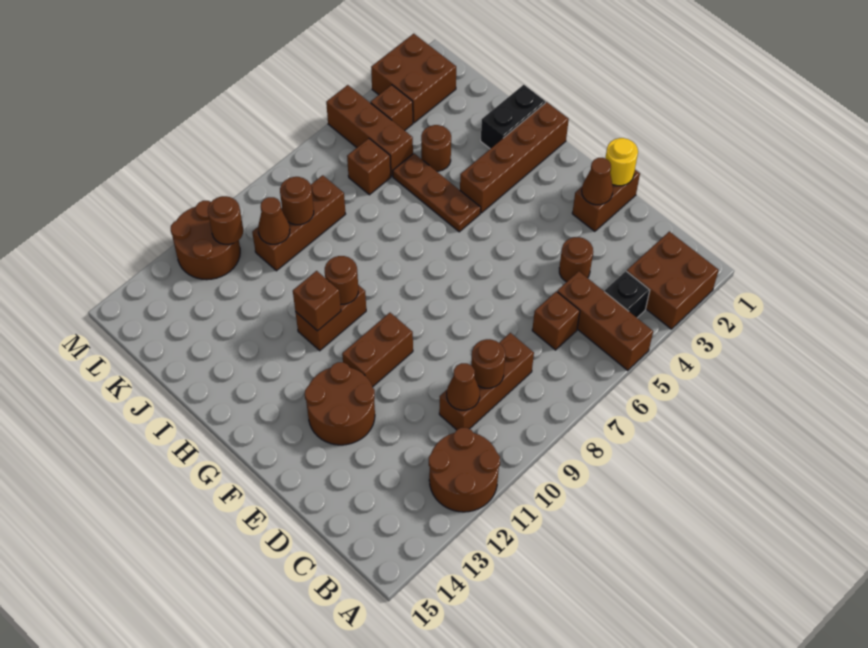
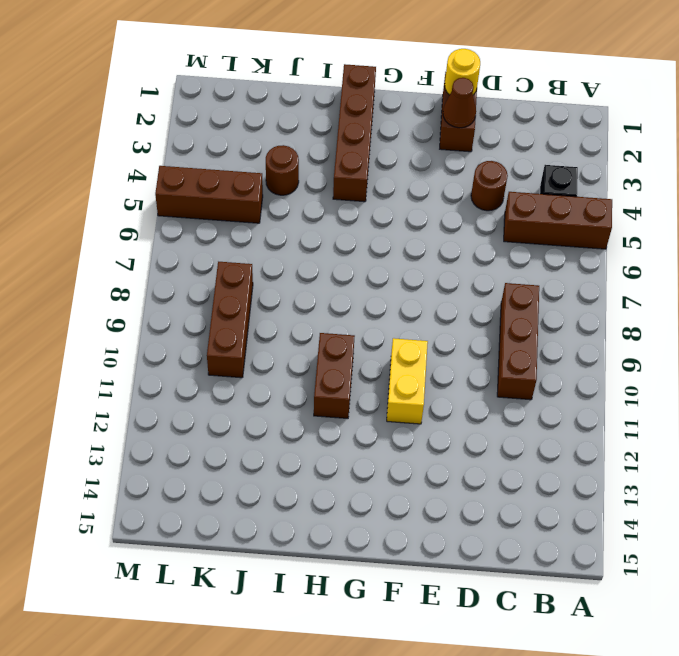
yellow 1x2 brick [387,338,428,424] -> brown 1x2 brick [342,313,413,387]
none -> brown 2x2 brick [627,232,719,329]
none -> brown 2x2 round brick [429,428,500,512]
none -> brown 1x1 brick [532,291,580,350]
none -> brown 2x2 round brick [305,362,375,445]

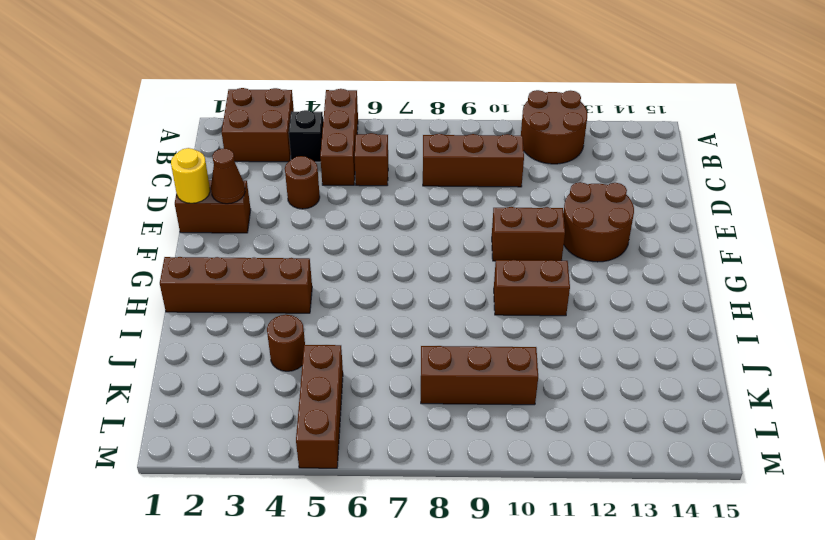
none -> brown 1x3 plate [393,153,481,232]
none -> black 1x2 brick [481,85,546,149]
none -> brown 1x1 brick [347,138,391,195]
none -> brown 2x2 brick [371,34,456,123]

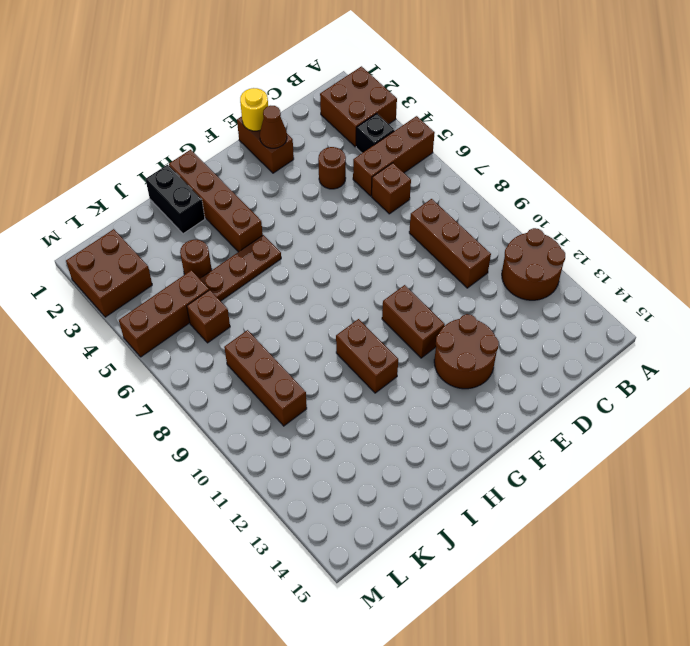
none -> brown 1x1 brick [371,85,413,131]
none -> brown 2x2 round brick [171,201,240,280]
none -> brown 1x1 round brick [471,339,505,388]
none -> brown 1x1 cone [447,363,480,410]

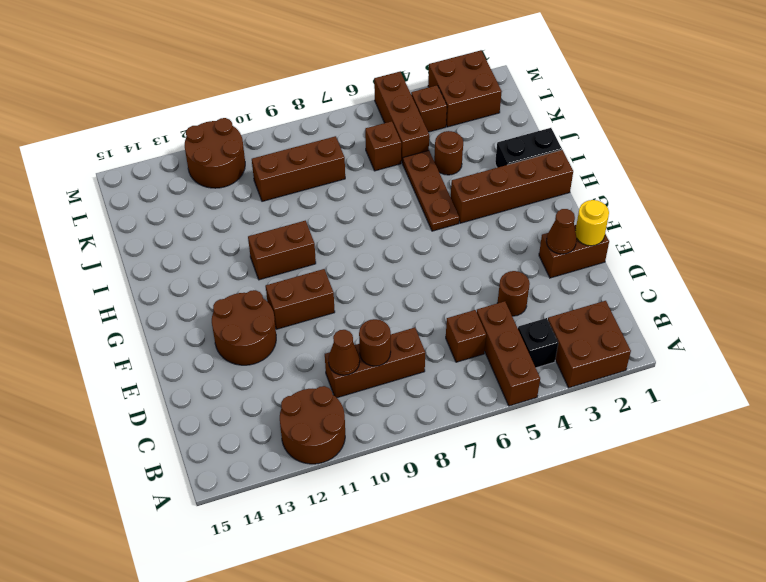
none -> brown 1x1 round brick [325,256,358,304]
none -> brown 1x1 brick [293,271,341,331]
none -> brown 1x1 round brick [280,177,314,225]
none -> brown 1x1 cone [258,197,290,244]

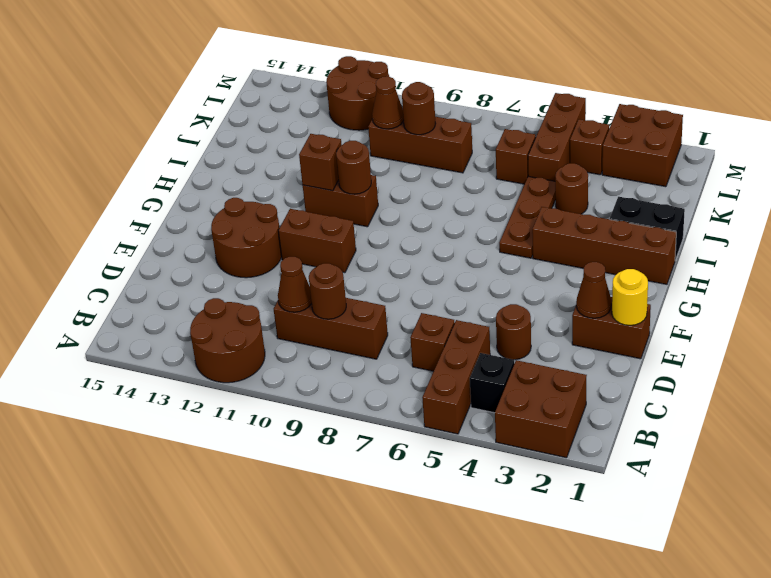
none -> brown 1x1 round brick [208,196,243,244]

